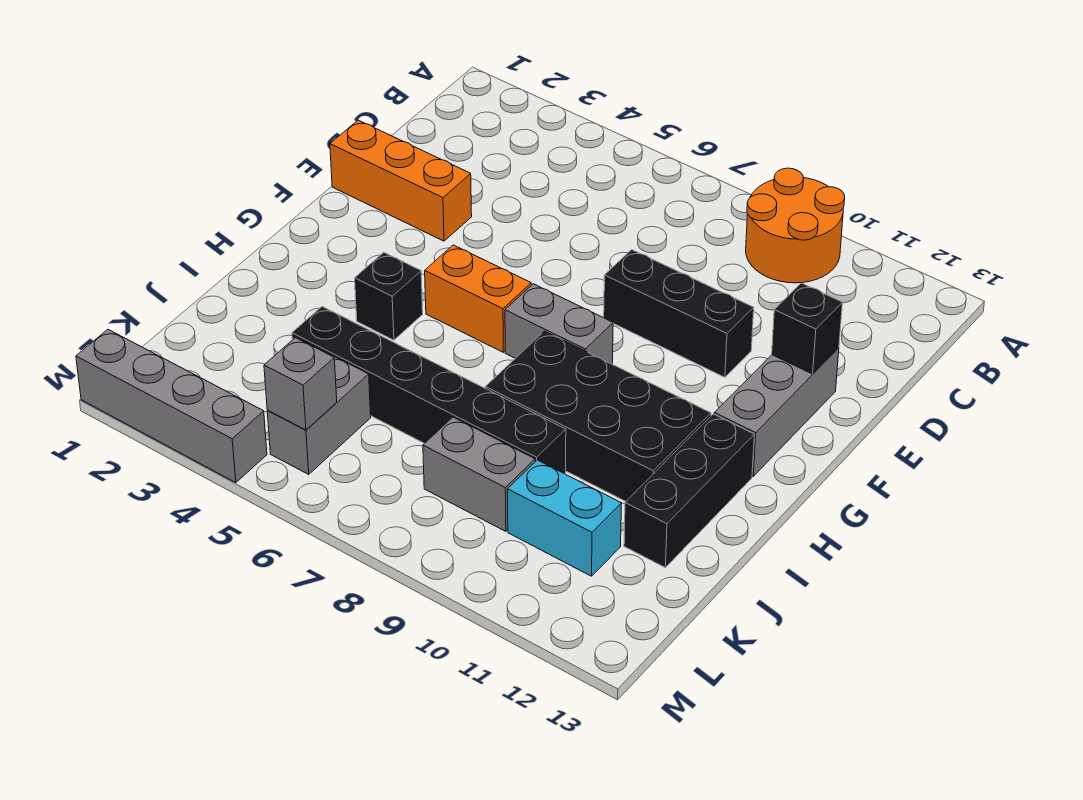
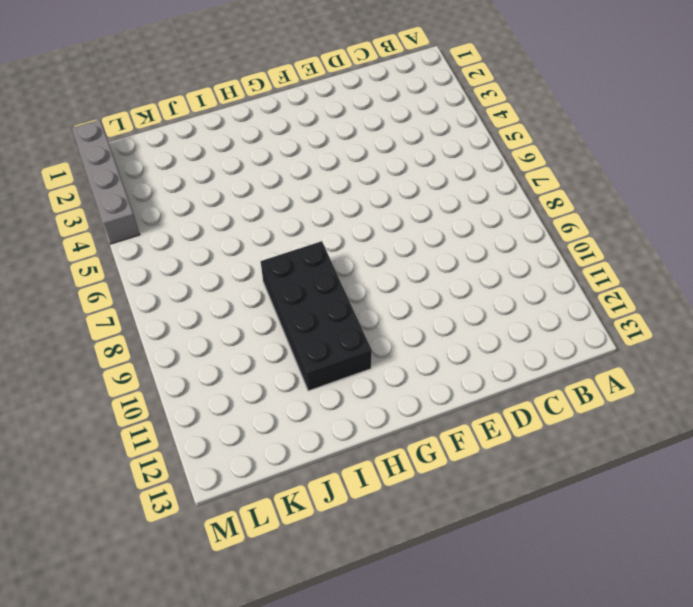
none -> orange 2x2 round brick [746,168,845,283]
none -> orange 1x3 brick [330,120,472,241]
none -> black 1x3 brick [604,250,754,377]

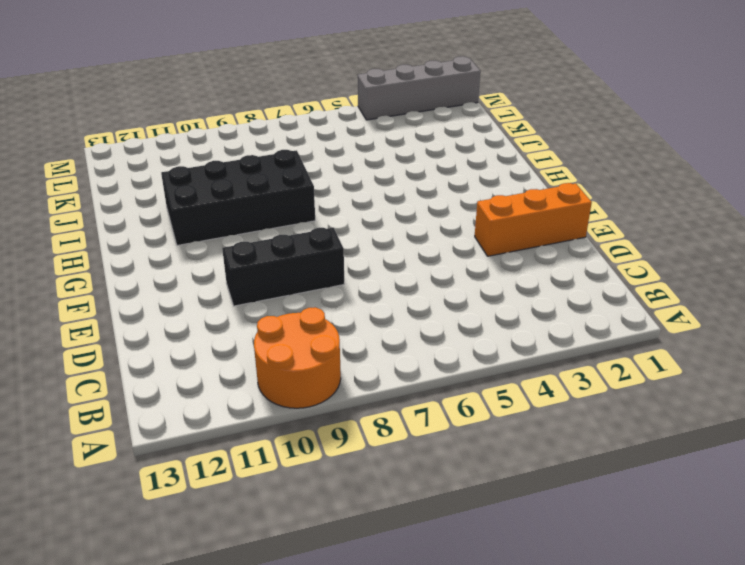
none -> grey 1x3 brick [714,348,839,476]
none -> orange 1x2 brick [425,245,531,352]
none -> grey 1x2 brick [505,284,613,364]

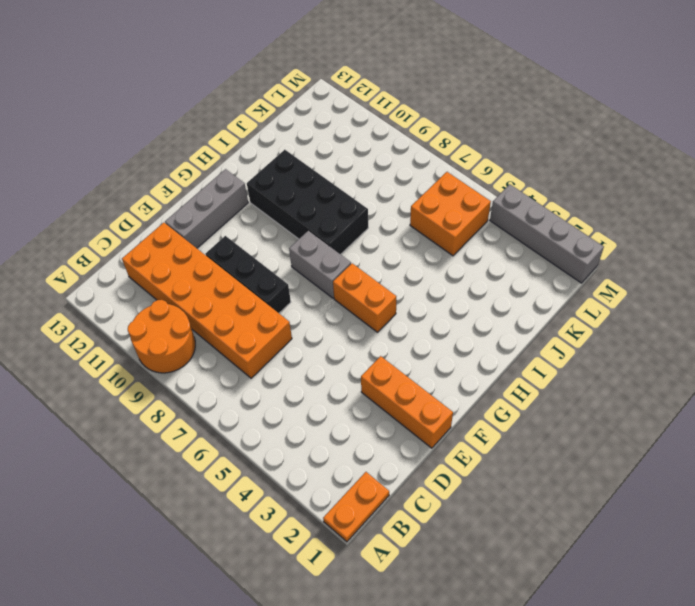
orange 1x2 plate [323,472,389,542] -> none
orange 2x6 brick [122,223,292,378] -> none
orange 2x2 brick [410,172,491,256] -> grey 1x2 brick [267,354,371,474]
none -> black 1x1 brick [355,252,423,340]
none -> black 1x3 brick [624,414,754,567]
none -> black 1x6 brick [292,307,566,474]

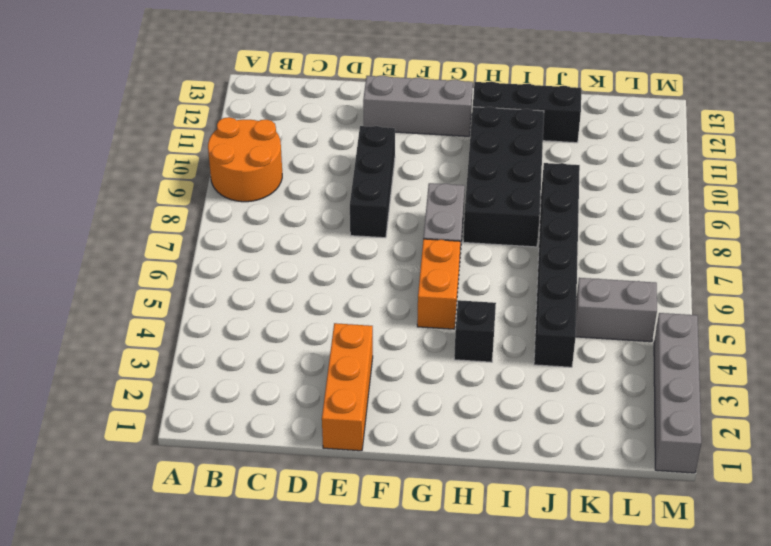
none -> grey 1x2 brick [423,417,535,531]
none -> cyan 1x2 brick [508,460,622,576]
none -> black 1x1 brick [772,283,842,374]

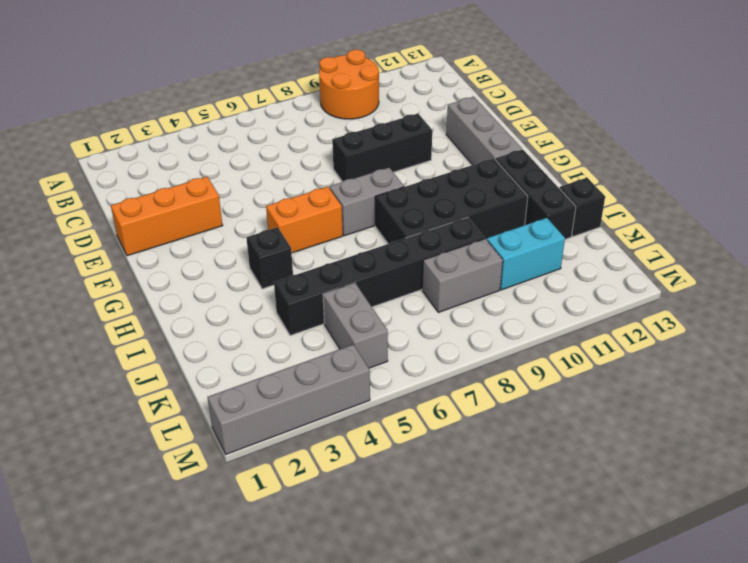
black 1x1 brick [559,178,605,237] -> black 1x1 brick moved to [772,283,842,374]
none -> grey 1x1 brick [264,338,337,430]

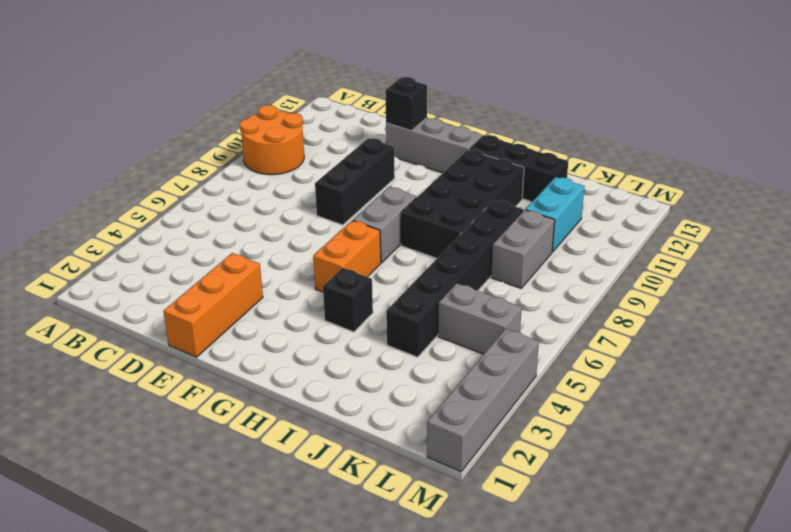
none -> grey 1x1 brick [264,338,337,430]

